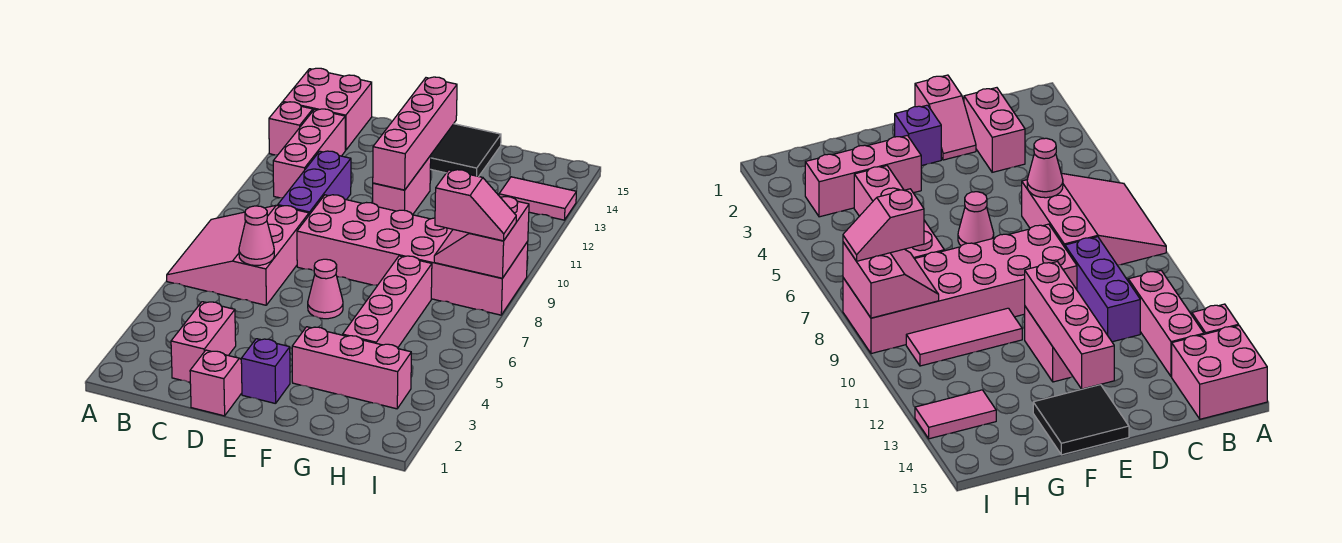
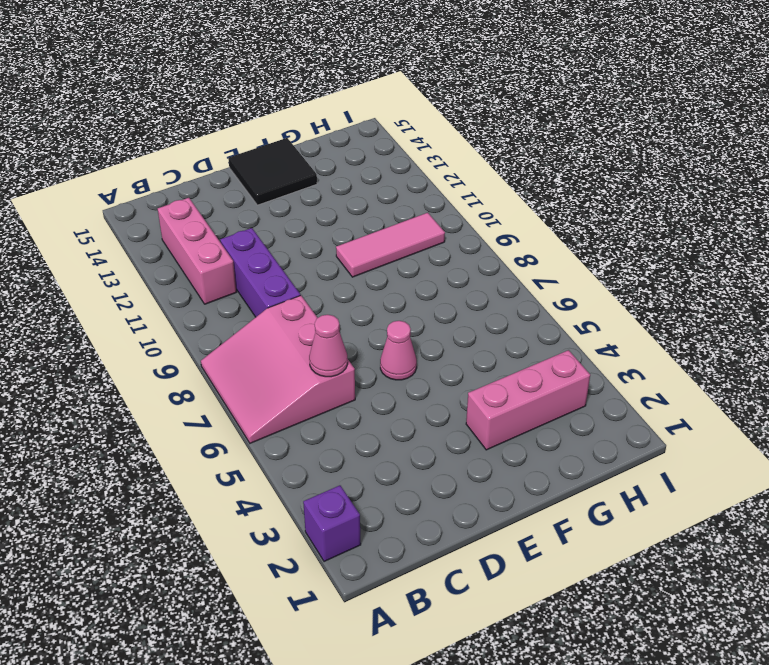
purple 1x1 brick [303,485,361,562] -> purple 1x1 brick moved to [241,339,290,404]
none -> pink 1x1 brick [269,102,313,155]
none -> pink 2x2 brick [283,68,372,150]
none -> pink 1x2 brick [171,302,236,382]

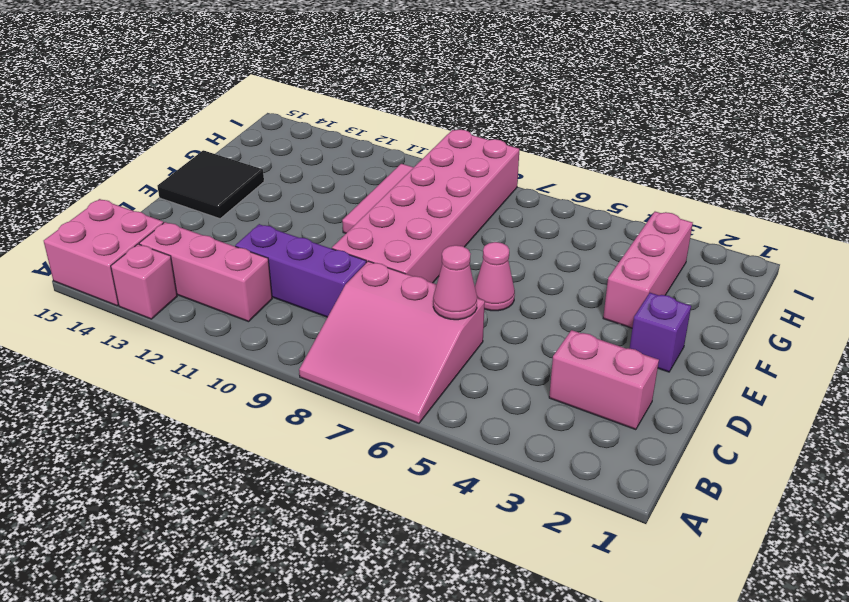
none -> pink 1x2 slope [190,350,242,416]
none -> pink 1x2 brick [373,156,431,215]
none -> pink 1x4 brick [343,256,432,348]

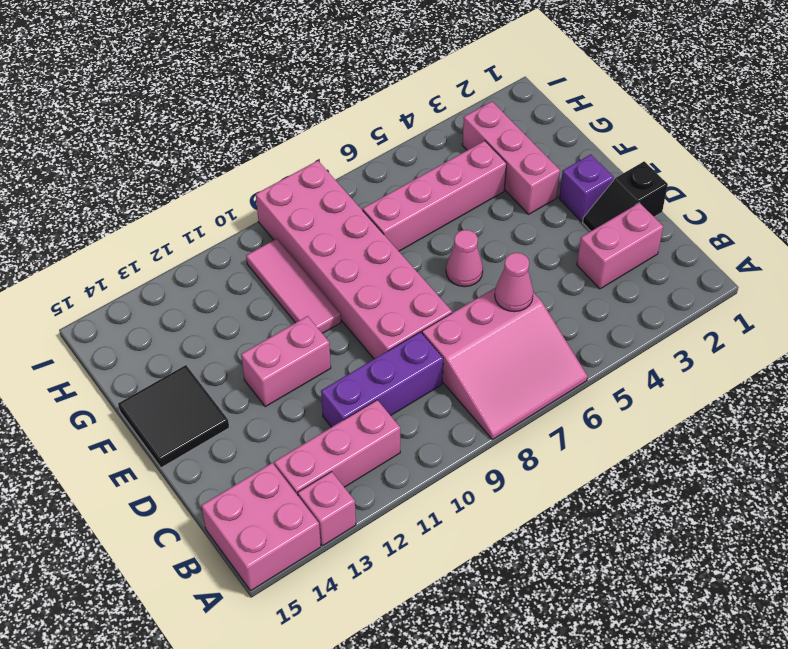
black 1x2 slope [583,161,668,231] -> pink 1x2 slope [190,350,242,416]
none -> pink 1x2 tile [499,177,576,220]
none -> pink 1x4 brick [373,77,457,190]
none -> pink 2x2 slope [434,197,529,278]

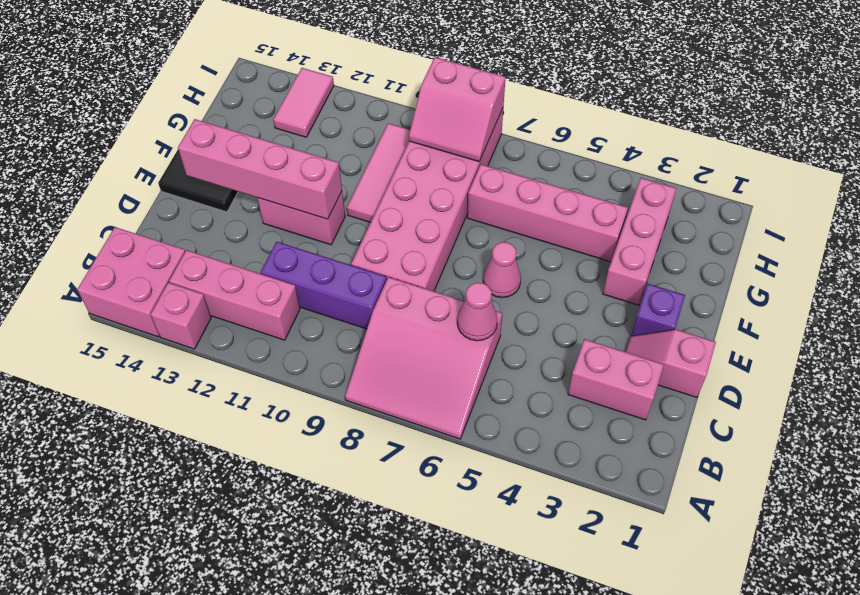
none -> pink 1x2 slope [435,170,516,241]

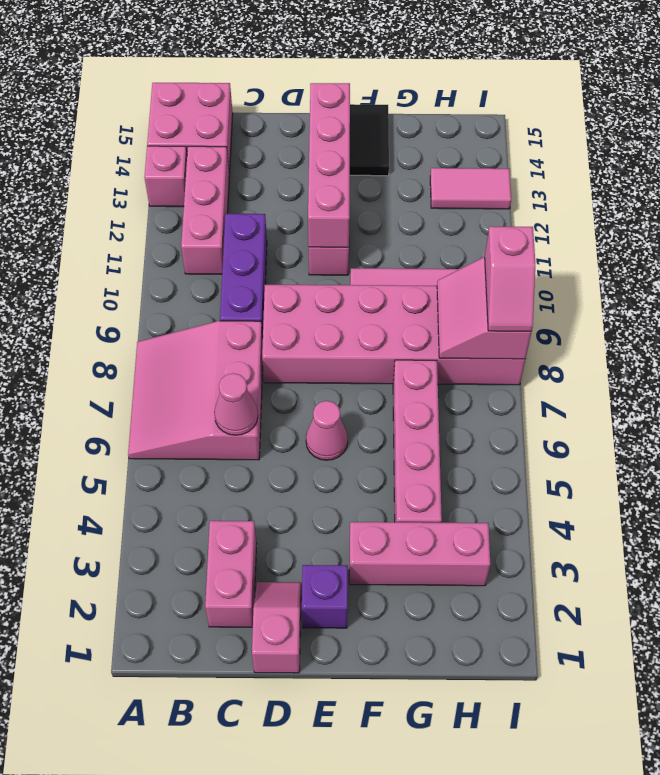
pink 1x2 slope [485,226,535,331] -> pink 1x2 slope turned to [435,170,516,241]

